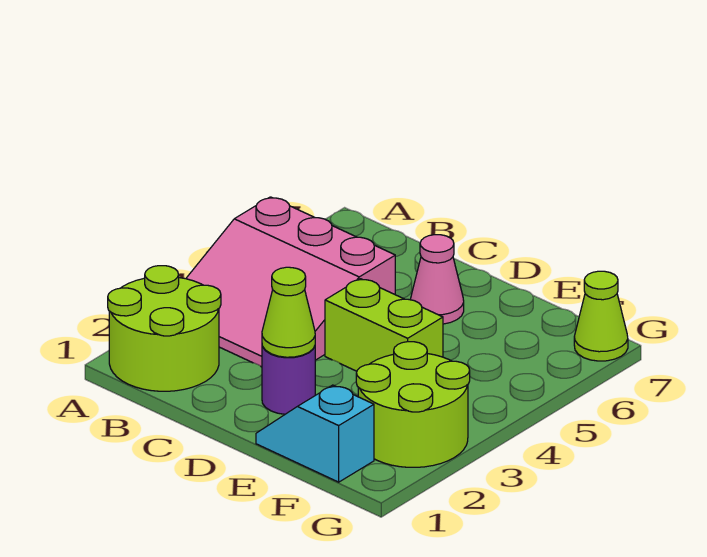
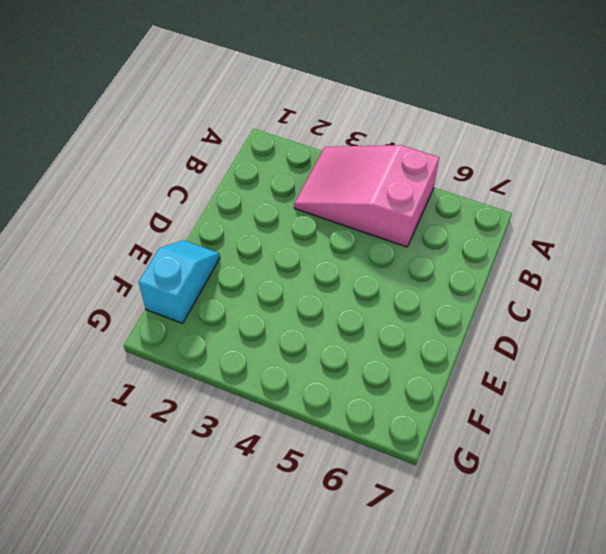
pink 2x3 slope [294,145,439,247] -> pink 3x3 slope [186,197,395,367]
none -> lime 2x2 round brick [108,266,221,391]
none -> purple 1x1 round brick [262,346,315,414]

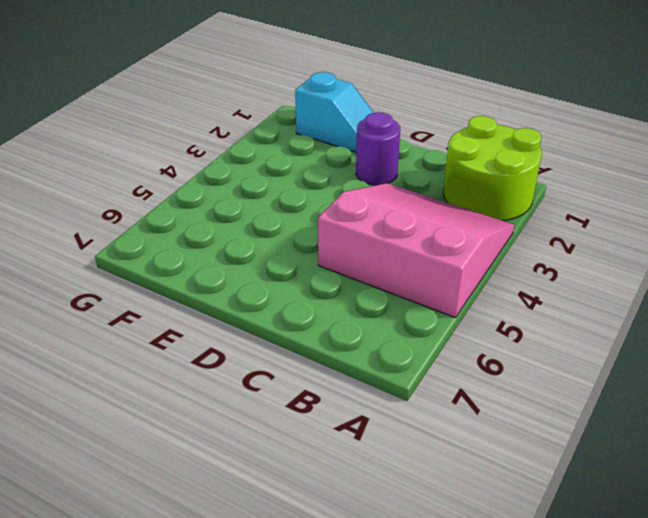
none -> lime 1x2 brick [325,279,443,371]
none -> pink 1x1 cone [410,235,464,324]

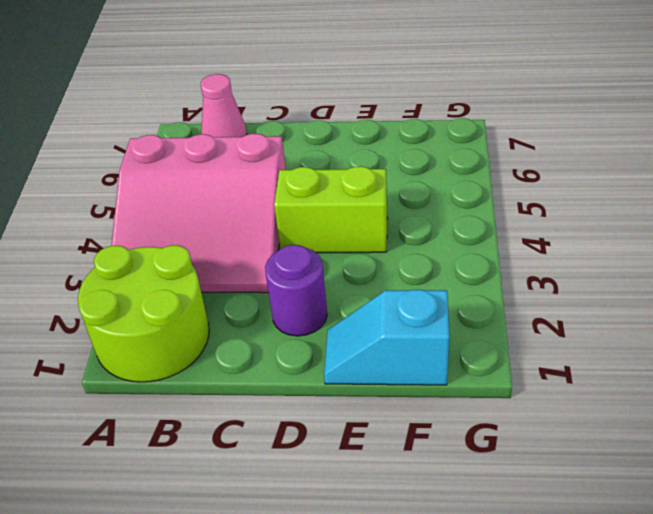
pink 1x1 cone [201,74,247,137] -> pink 1x1 cone moved to [410,235,464,324]
none -> lime 2x2 round brick [356,342,470,467]
none -> lime 1x1 cone [574,271,628,361]

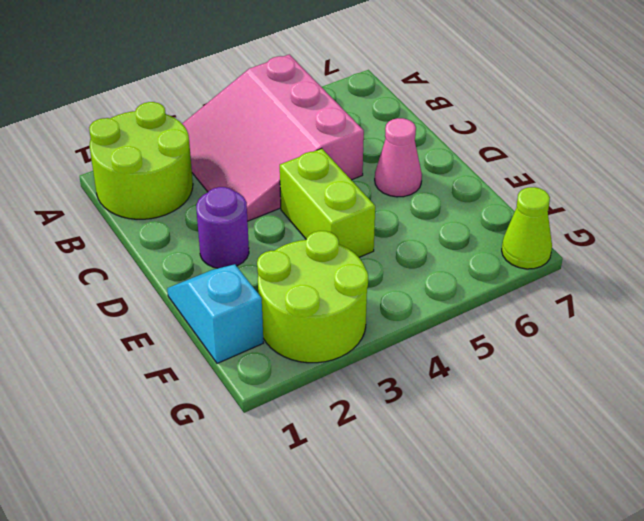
none -> lime 1x1 cone [262,267,315,357]

